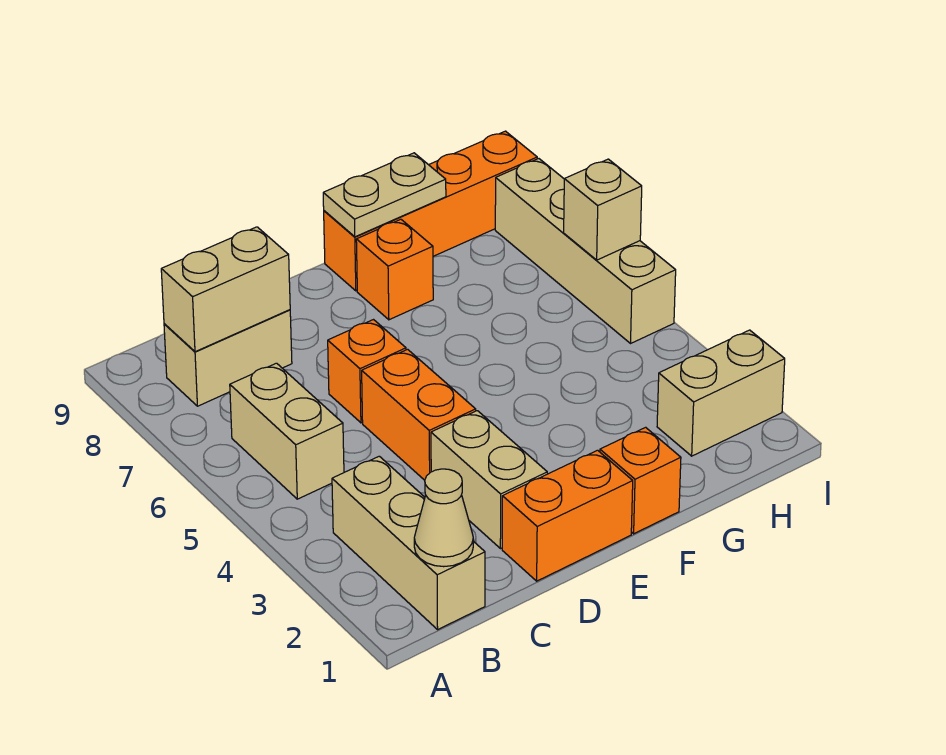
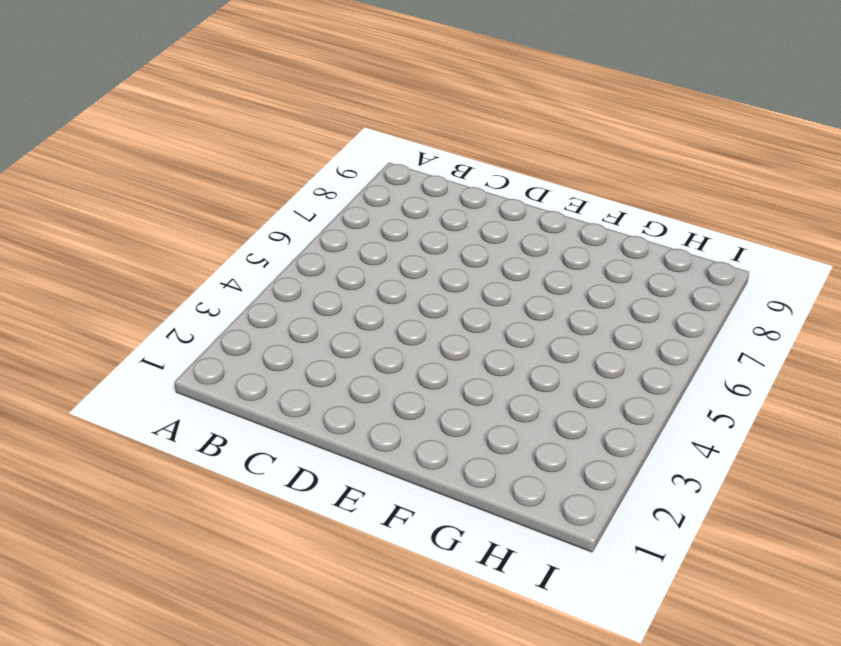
none -> tan 1x3 brick [332,456,485,629]
none -> tan 1x2 brick [230,363,344,499]
none -> tan 1x2 brick [164,310,292,406]

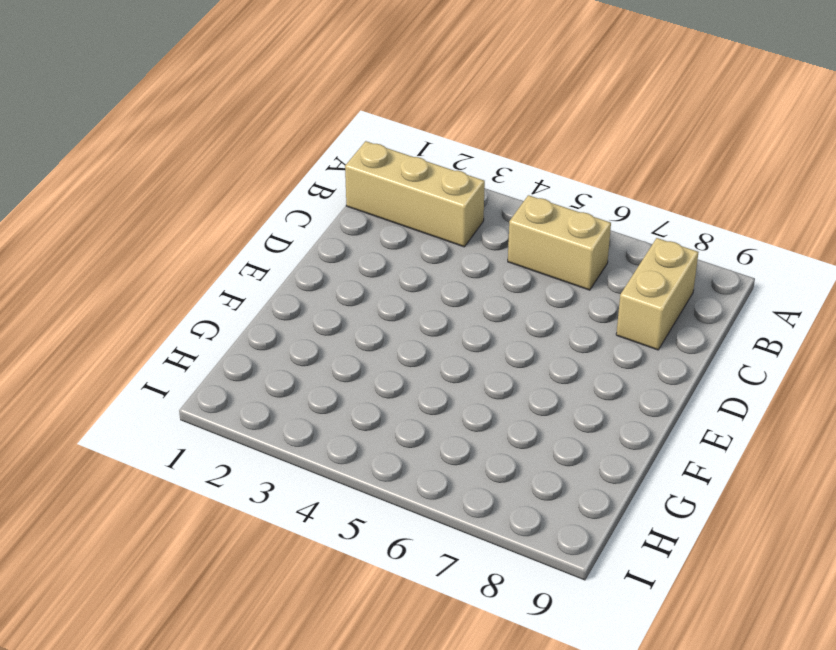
none -> orange 1x2 brick [502,450,633,581]
none -> tan 1x2 brick [431,411,547,549]
none -> orange 1x2 brick [362,349,476,480]

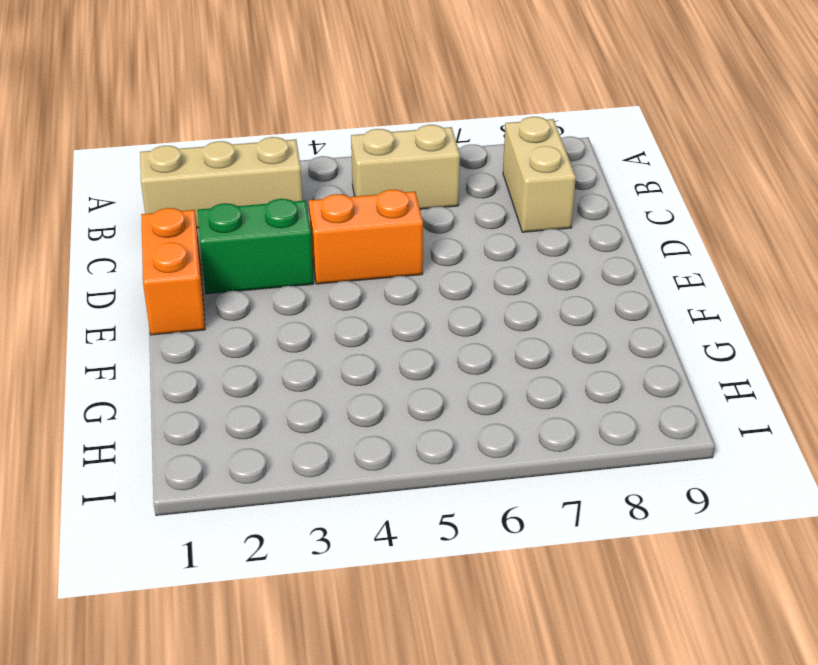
green 1x2 brick [198,199,314,294] -> tan 1x2 brick [431,411,547,549]
none -> orange 1x1 brick [328,320,406,423]
none -> orange 1x1 brick [600,427,681,534]
none -> orange 1x1 brick [356,219,433,320]

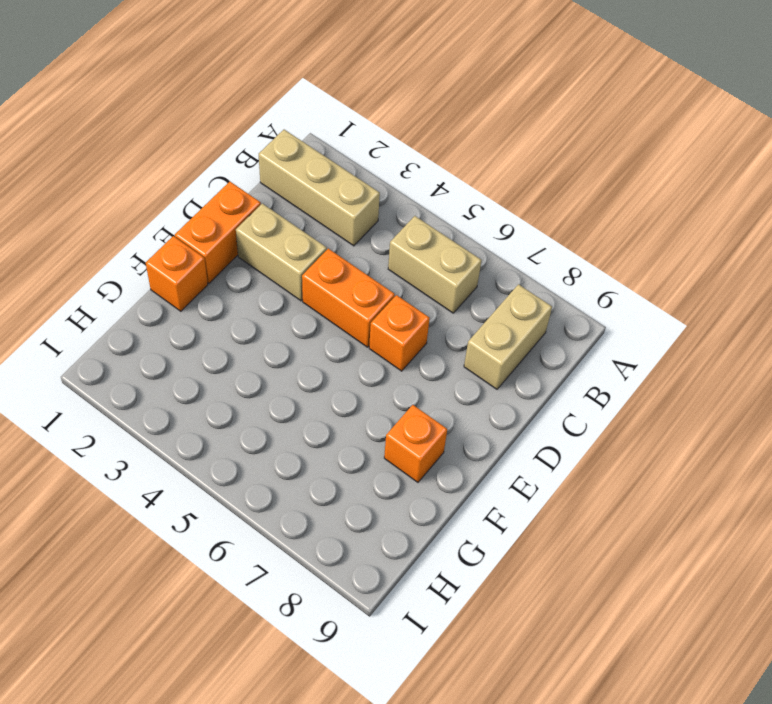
none -> orange 1x4 brick [324,131,537,291]
none -> tan 1x2 brick [657,330,785,456]
none -> tan 1x4 brick [495,159,676,343]

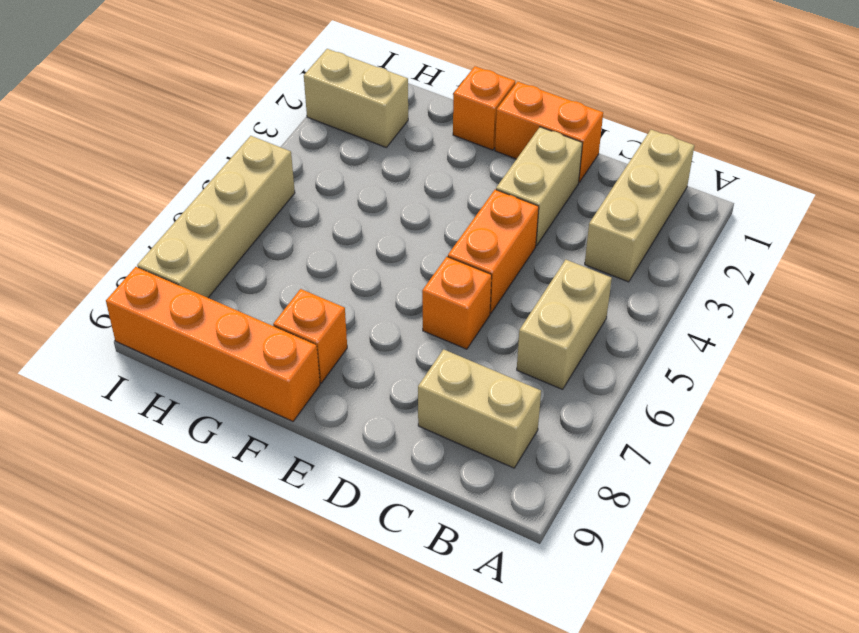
none -> tan 1x1 cone [414,469,473,567]
none -> tan 1x2 brick [161,227,290,352]
none -> tan 1x2 plate [323,153,446,237]

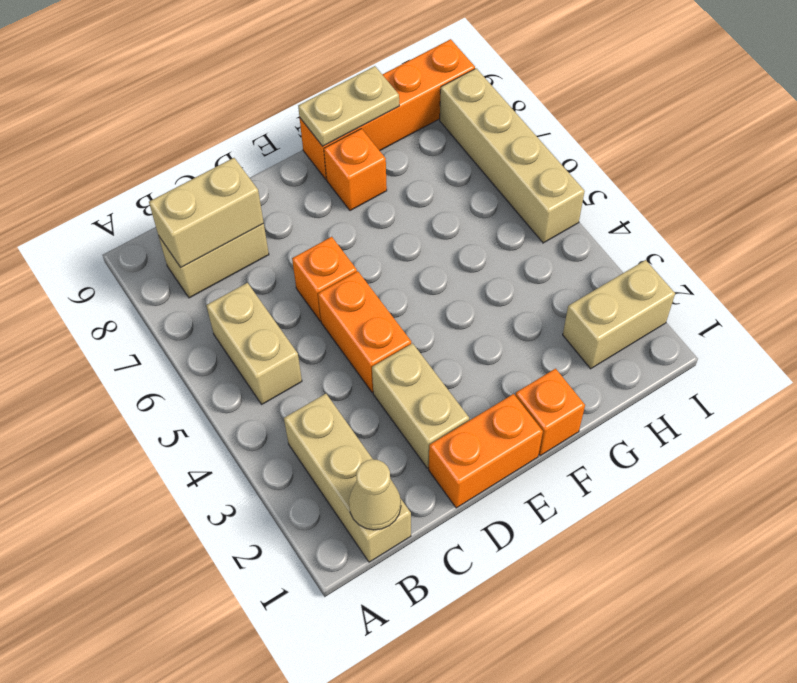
none -> tan 1x1 brick [564,159,642,260]

